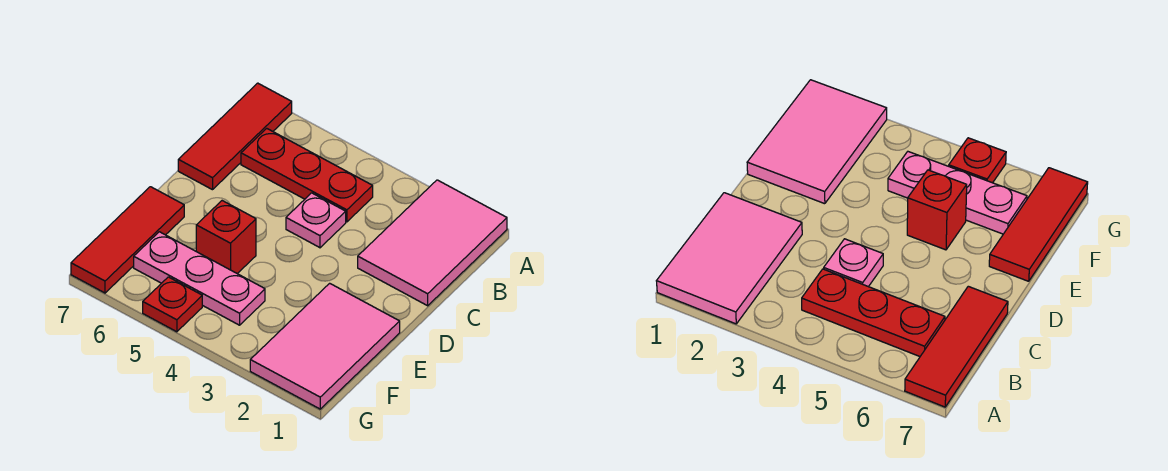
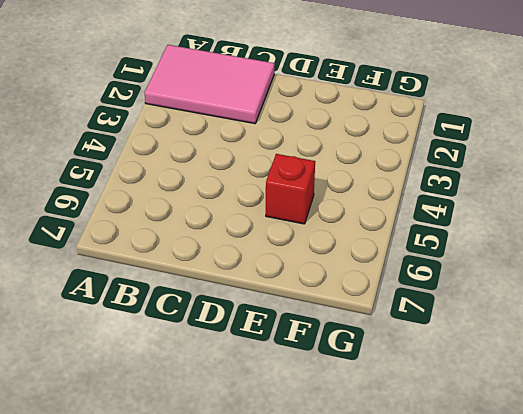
none -> red 1x3 tile [178,83,292,190]
none -> red 1x3 plate [241,128,373,222]

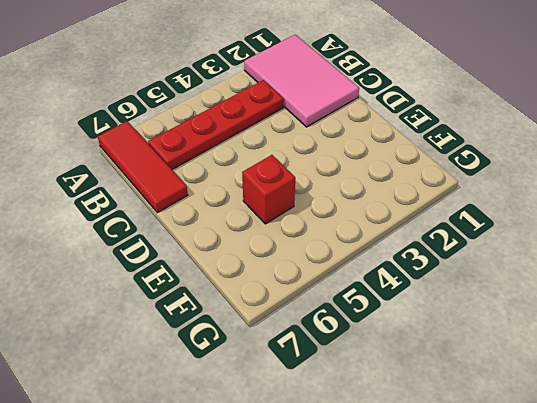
red 1x4 plate [148,80,284,169] -> red 1x3 plate [241,128,373,222]
none -> pink 1x1 plate [286,193,346,248]
none -> pink 2x3 tile [250,283,400,409]

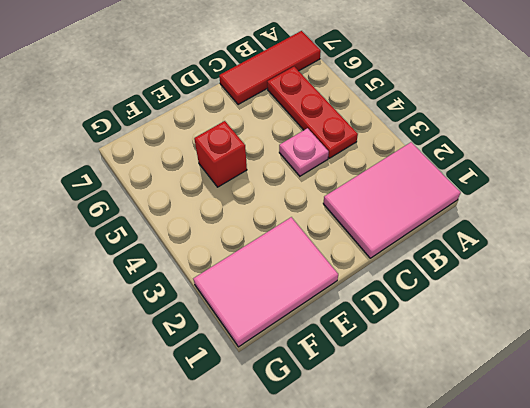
none -> red 1x3 tile [71,187,184,293]
none -> pink 1x3 plate [134,232,265,325]

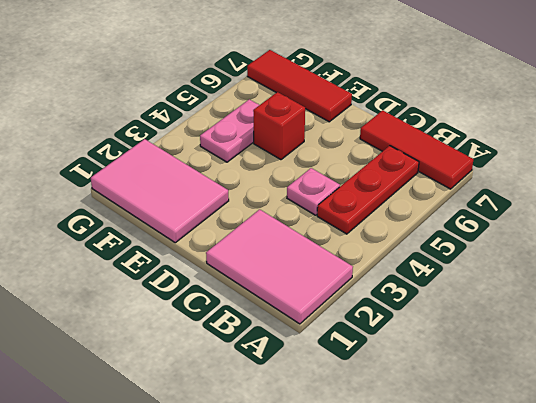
pink 1x2 plate [200,99,259,162] -> pink 1x3 plate [134,232,265,325]
none -> red 1x1 plate [143,277,202,332]

